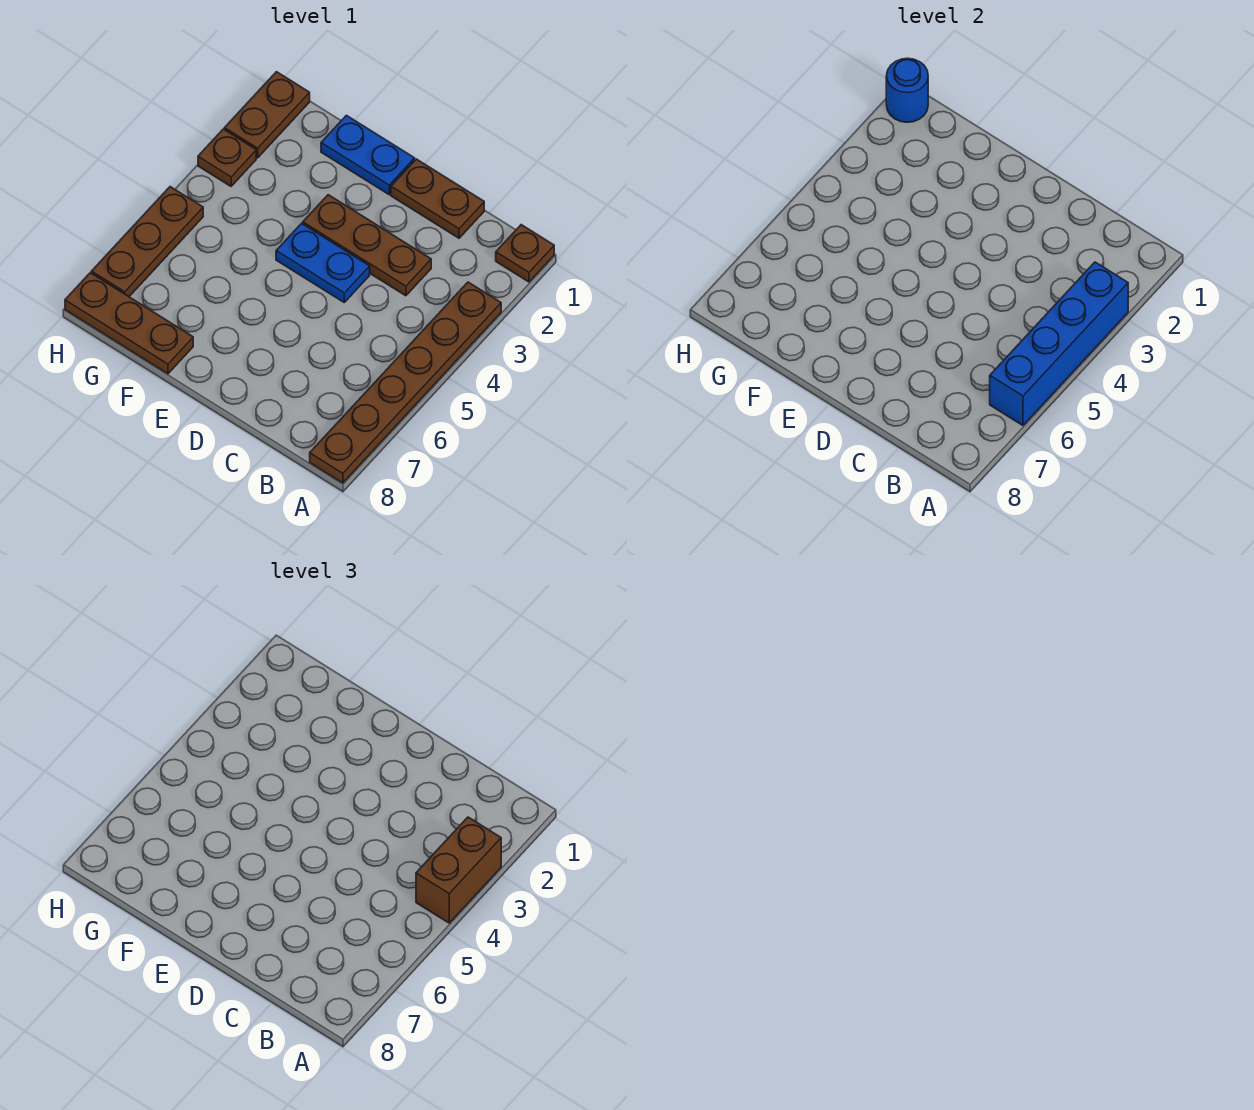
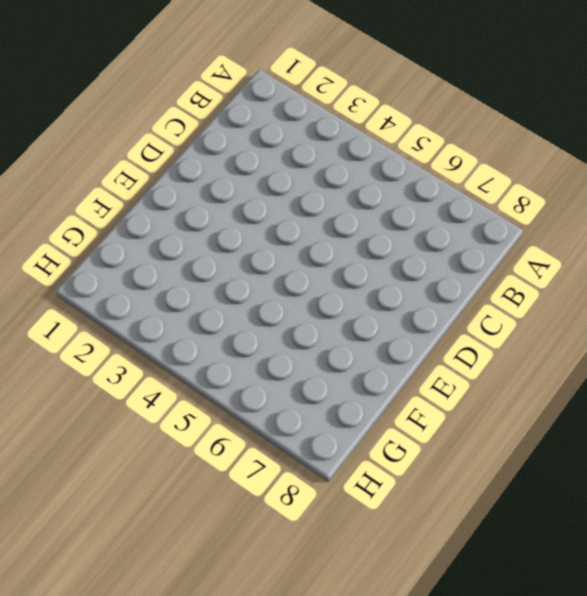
none -> brown 1x1 plate [496,225,554,282]
none -> brown 1x6 plate [310,282,501,483]
none -> brown 1x2 plate [391,159,484,238]

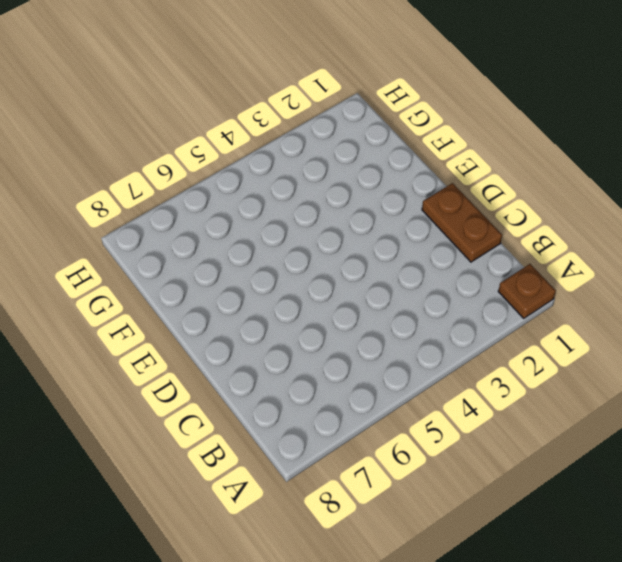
none -> brown 1x6 plate [310,282,501,483]
none -> brown 1x3 plate [303,195,431,296]
none -> blue 1x2 plate [276,223,370,302]

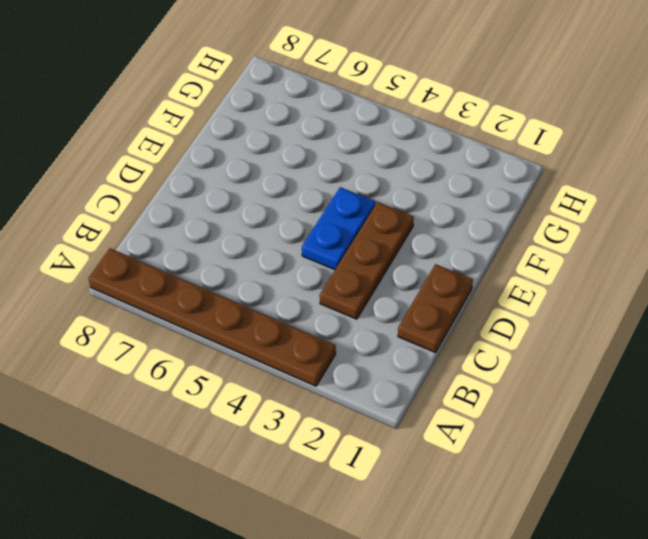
none -> brown 1x1 plate [496,225,554,282]
none -> blue 1x2 plate [321,115,415,195]
none -> brown 1x3 plate [65,273,193,374]

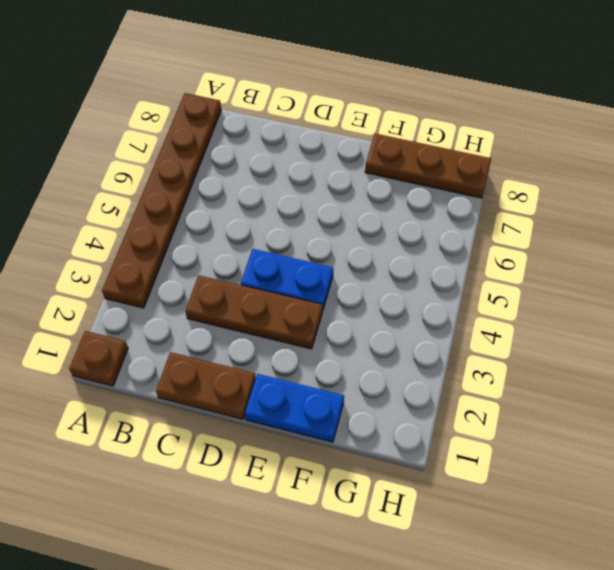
none -> brown 1x2 plate [224,72,310,158]
none -> brown 1x1 plate [198,129,256,186]
none -> brown 1x3 plate [91,187,203,297]

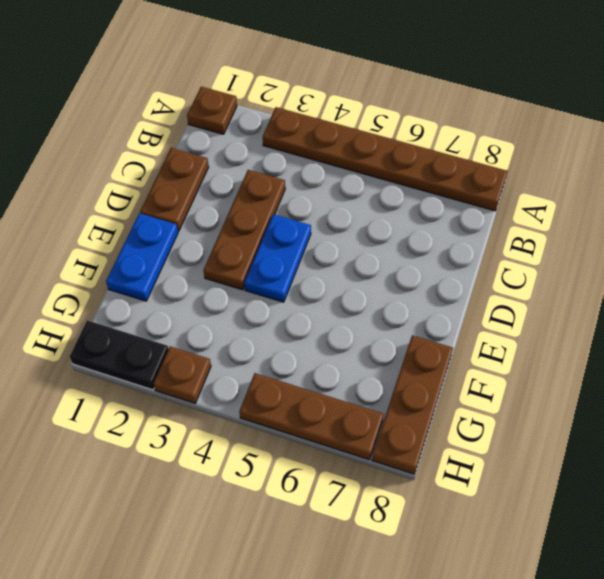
black 1x2 plate [69,320,169,390] -> brown 1x2 plate [224,72,310,158]
none -> blue 1x4 brick [990,262,1128,425]
none -> blue 1x1 round brick [886,58,928,122]
none -> brown 1x2 brick [416,817,501,923]

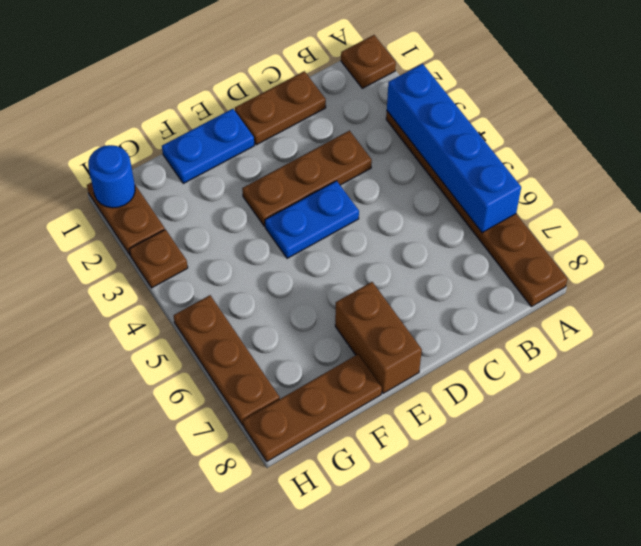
brown 1x2 brick [335,282,422,393] -> brown 1x2 brick moved to [416,817,501,923]

